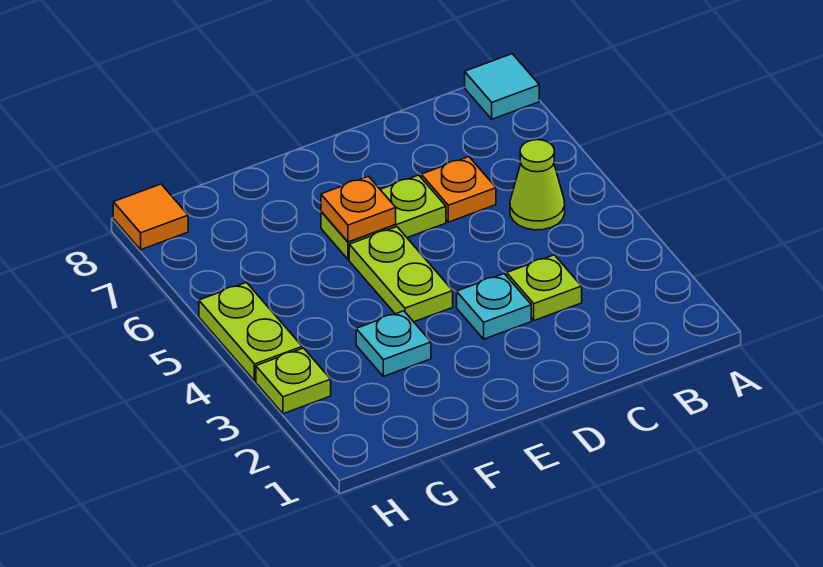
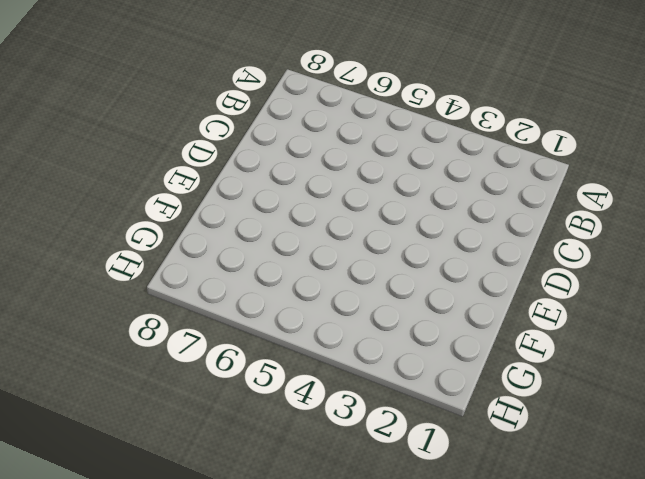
none -> cyan 1x1 tile [465,54,539,119]
none -> lime 1x1 cone [510,140,565,230]
none -> lime 1x1 plate [507,255,582,320]

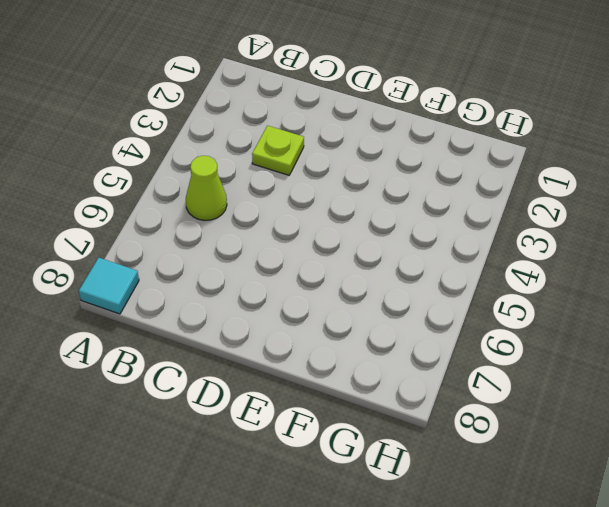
none -> orange 1x1 plate [421,157,496,222]
none -> cyan 1x1 plate [457,274,531,339]
none -> lime 1x2 plate [321,175,446,259]

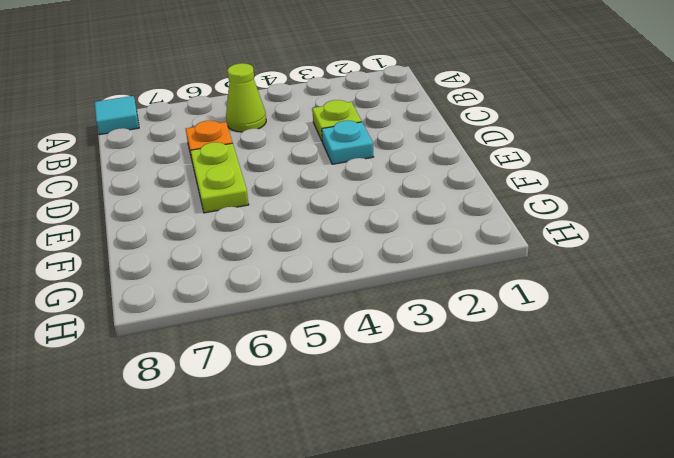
none -> lime 1x2 plate [349,227,453,322]
none -> cyan 1x1 plate [356,311,431,376]
none -> lime 1x1 plate [256,348,331,414]

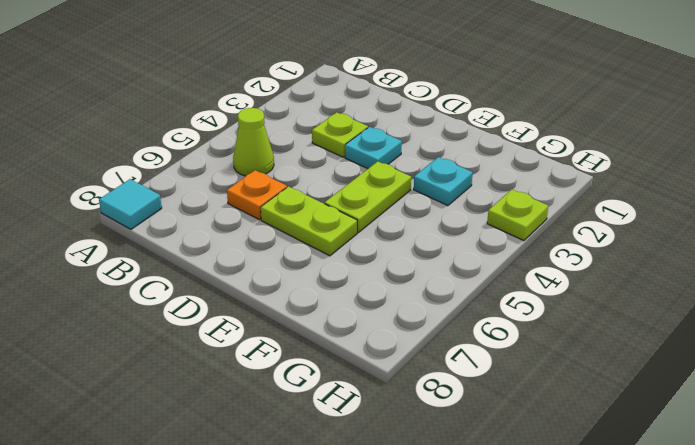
none -> lime 1x2 plate [199,283,302,381]
none -> orange 1x1 tile [113,184,188,250]
none -> orange 1x1 plate [321,176,396,242]

